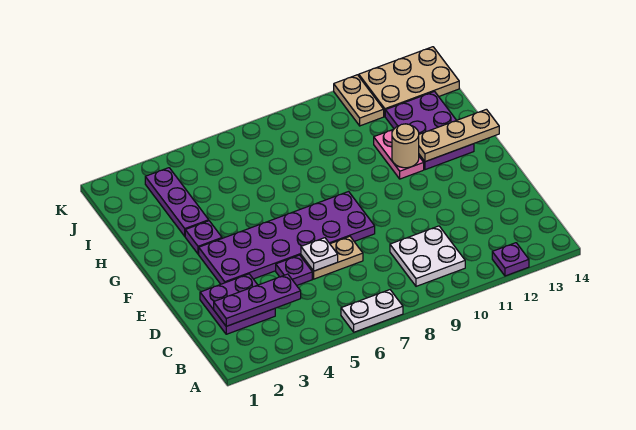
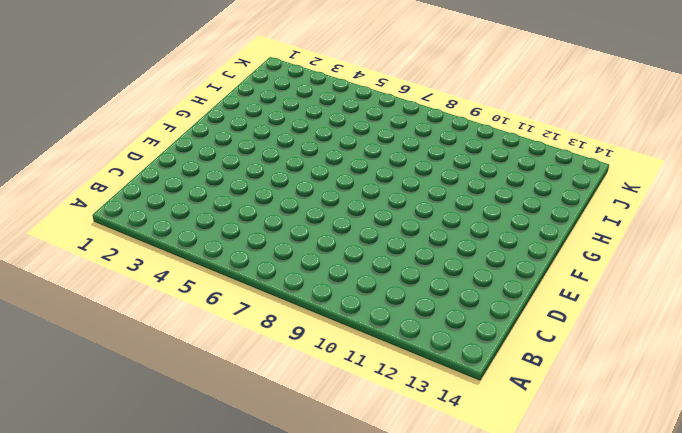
none -> white 1x2 plate [341,290,403,332]
none -> purple 1x1 plate [492,243,529,276]
none -> white 2x2 plate [390,226,465,286]

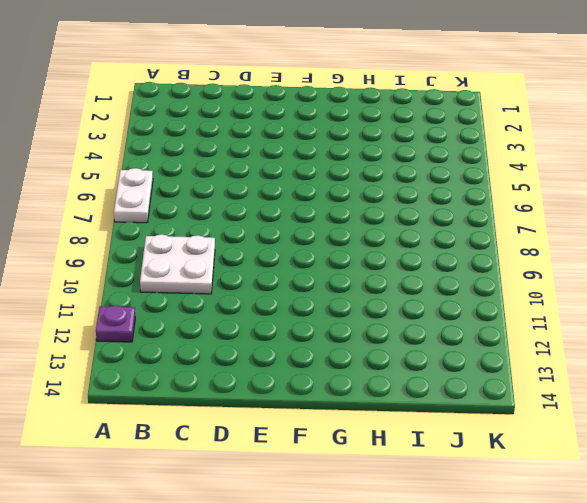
none -> purple 2x2 plate [200,274,275,334]
none -> purple 1x1 plate [276,255,312,285]
none -> tan 1x2 plate [301,236,363,279]

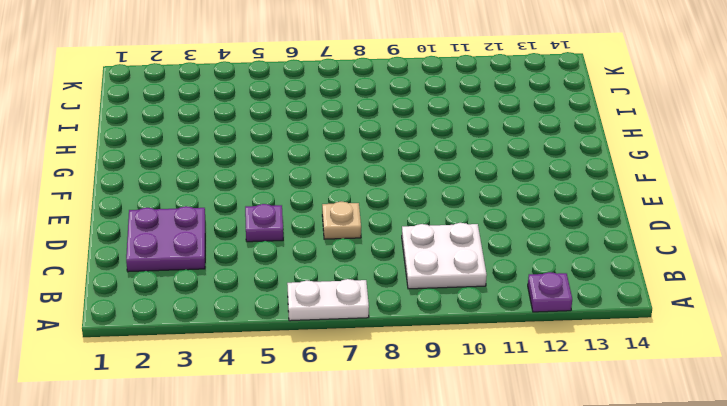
tan 1x1 plate [322,202,361,239] -> tan 1x2 plate [301,236,363,279]
none -> purple 2x6 plate [199,192,375,284]
none -> purple 1x1 plate [185,221,222,254]
none -> pink 1x2 plate [374,129,424,179]

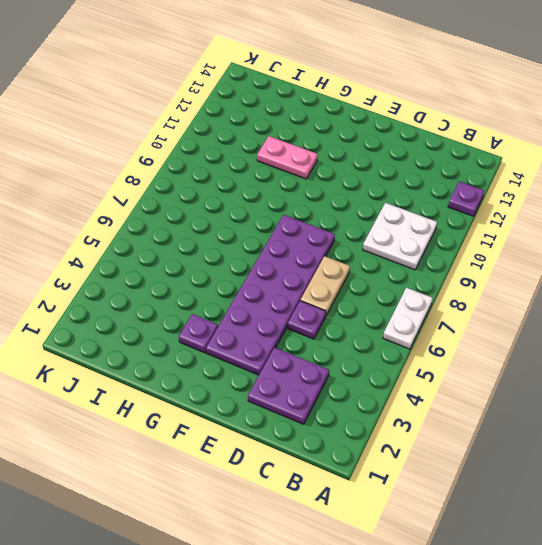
none -> purple 2x3 plate [385,92,474,170]
none -> purple 1x3 plate [145,168,209,236]
none -> tan 1x2 plate [334,75,384,126]

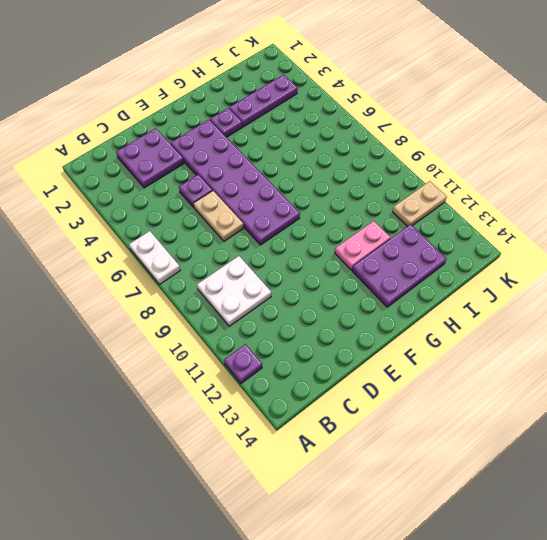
none -> tan 2x3 plate [359,47,459,116]
none -> purple 1x3 plate [214,274,301,326]
none -> white 1x1 plate [301,238,338,271]

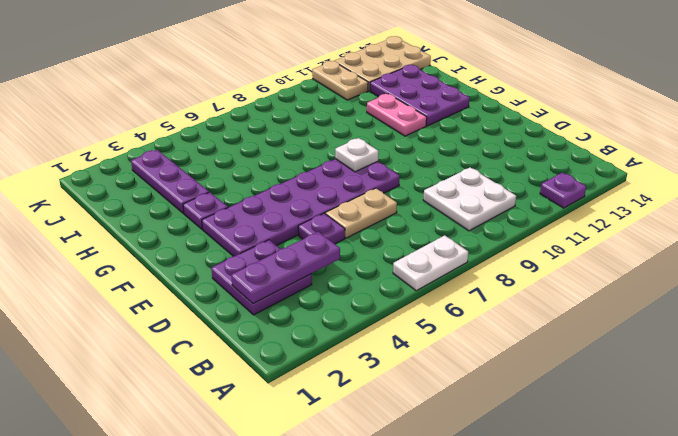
white 1x1 plate [335,138,378,172] -> white 1x1 plate moved to [301,238,338,271]
none -> tan 1x1 round brick [392,124,419,168]
none -> tan 1x3 plate [419,109,499,162]

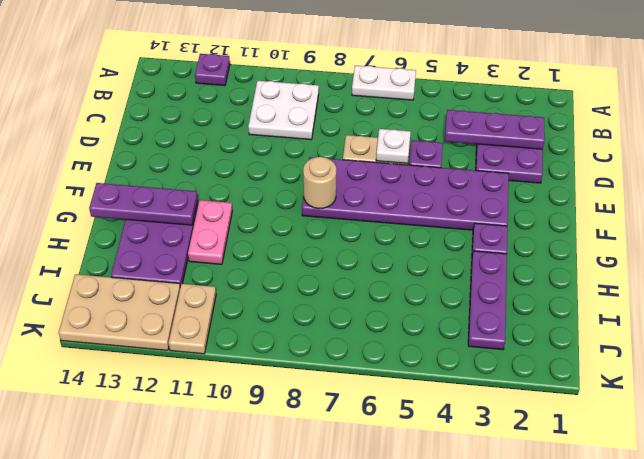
tan 1x1 round brick [303,157,336,209] -> tan 1x1 round brick moved to [392,124,419,168]
purple 1x3 plate [89,183,198,225] -> tan 1x3 plate [419,109,499,162]

